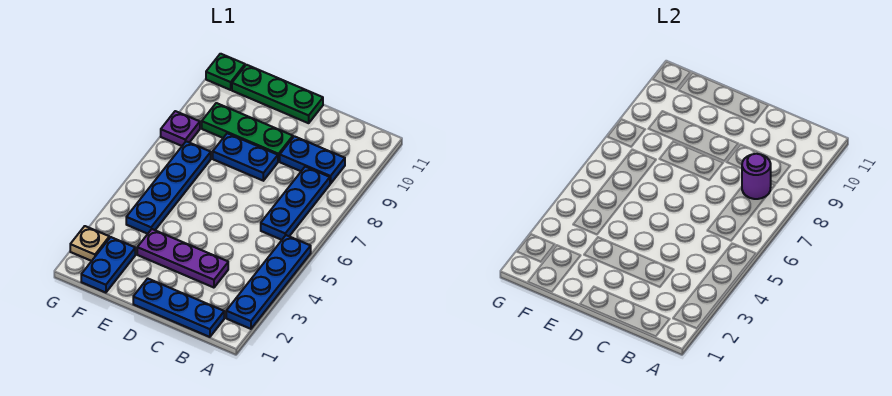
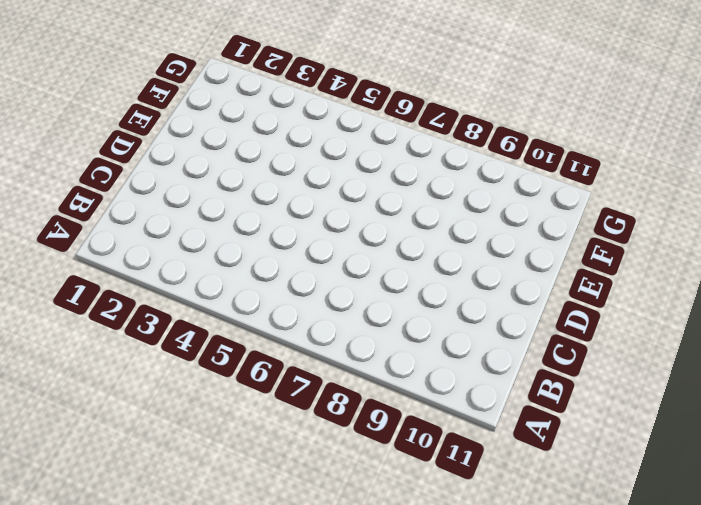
none -> blue 1x4 plate [226,235,311,329]
none -> blue 1x3 plate [133,278,224,337]
none -> blue 1x3 plate [261,167,330,240]

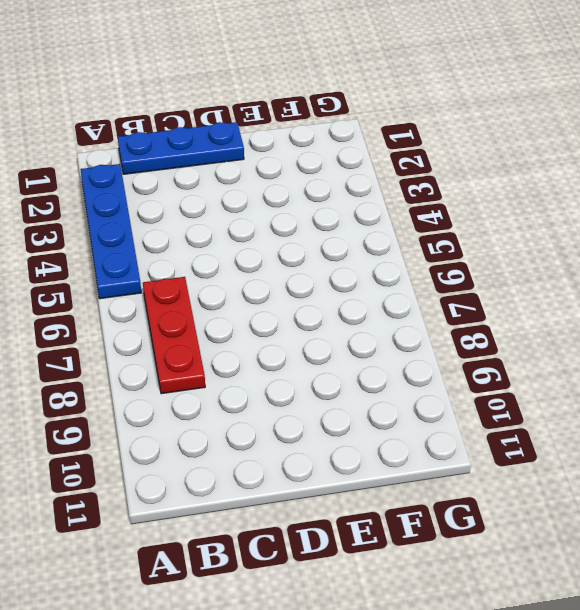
red 1x3 plate [143,277,205,394] -> blue 1x3 plate [261,167,330,240]
none -> blue 1x2 plate [280,136,345,184]
none -> purple 1x3 plate [137,229,228,288]
none -> blue 1x2 plate [213,133,278,181]

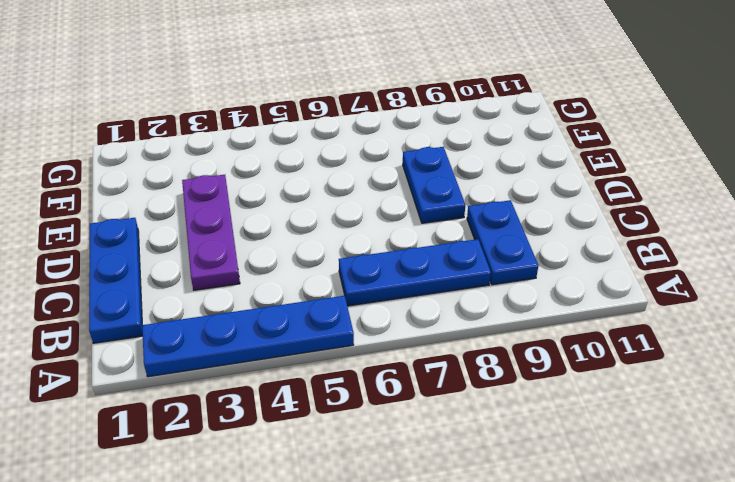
none -> green 1x3 plate [202,103,293,162]
none -> green 1x3 plate [232,65,323,123]
none -> blue 1x2 plate [81,237,135,293]

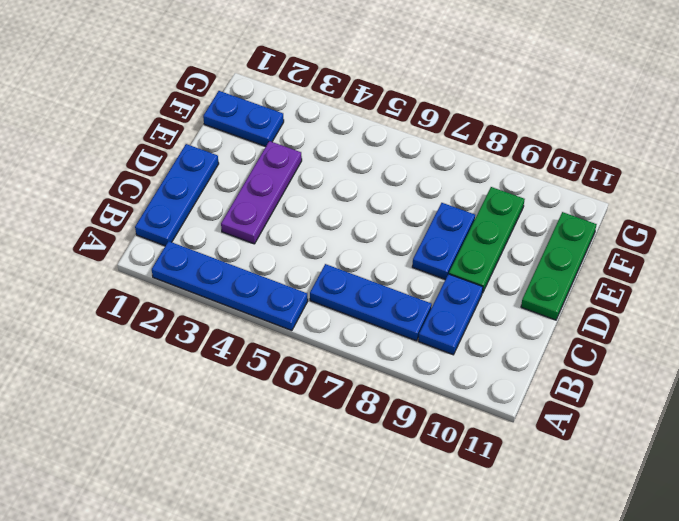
none -> blue 1x4 plate [126,141,211,234]
none -> tan 1x1 plate [70,226,109,261]
none -> purple 1x1 plate [161,111,200,146]

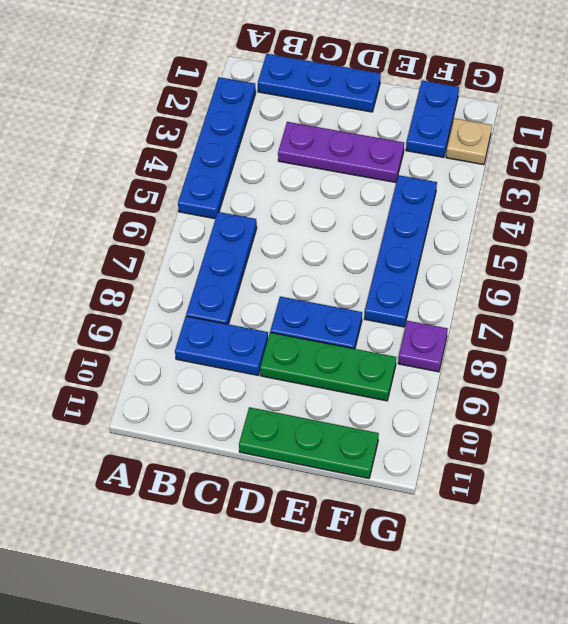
none -> green 1x1 plate [206,54,245,90]
none -> purple 1x1 round brick [742,154,771,199]

